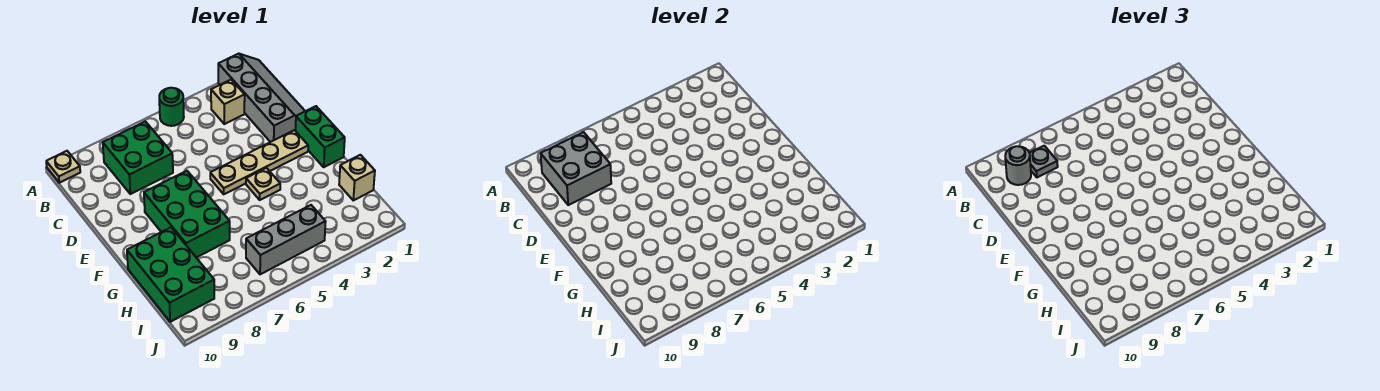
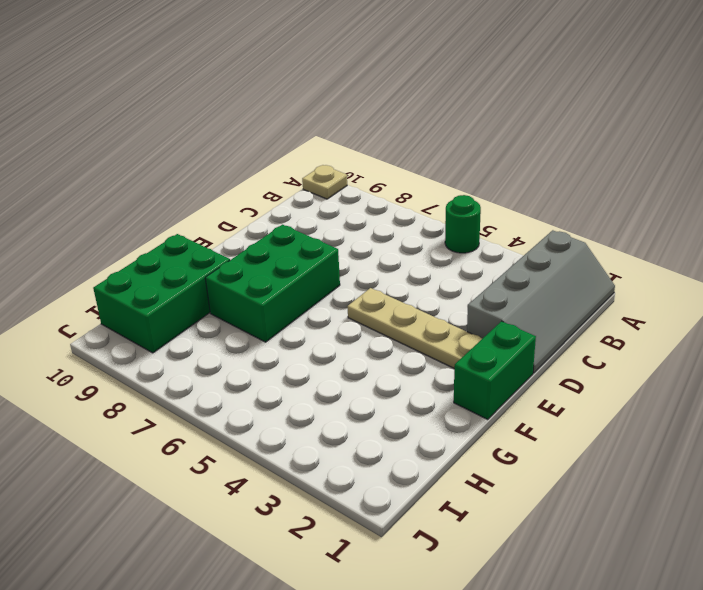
none -> tan 1x1 brick [211,80,245,124]
none -> green 2x2 brick [103,121,173,194]
none -> tan 1x1 plate [246,168,280,200]

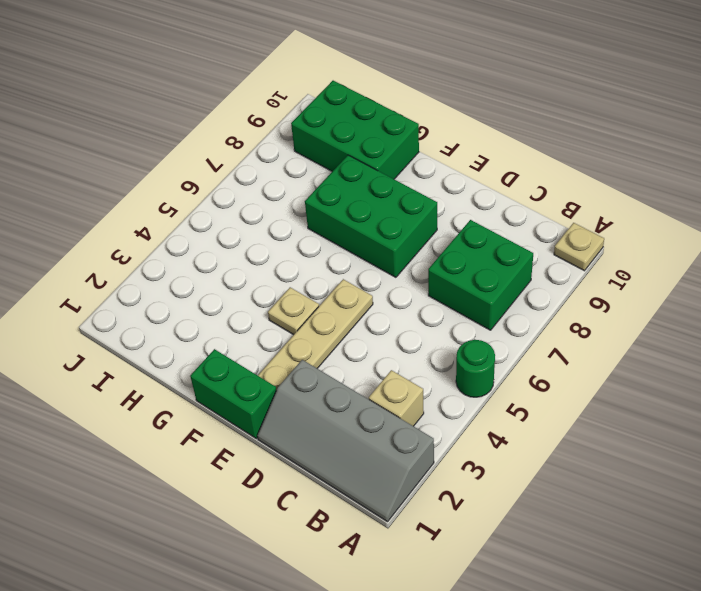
none -> tan 1x1 brick [339,155,375,200]
none -> grey 1x3 brick [246,205,326,274]
none -> grey 2x2 brick [541,132,611,205]

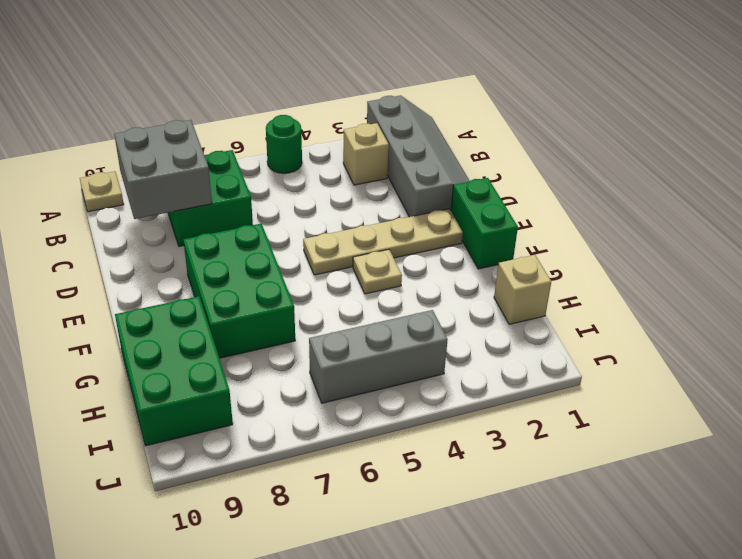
none -> grey 1x1 plate [1030,146,1058,177]
none -> grey 1x1 round brick [1005,146,1031,185]

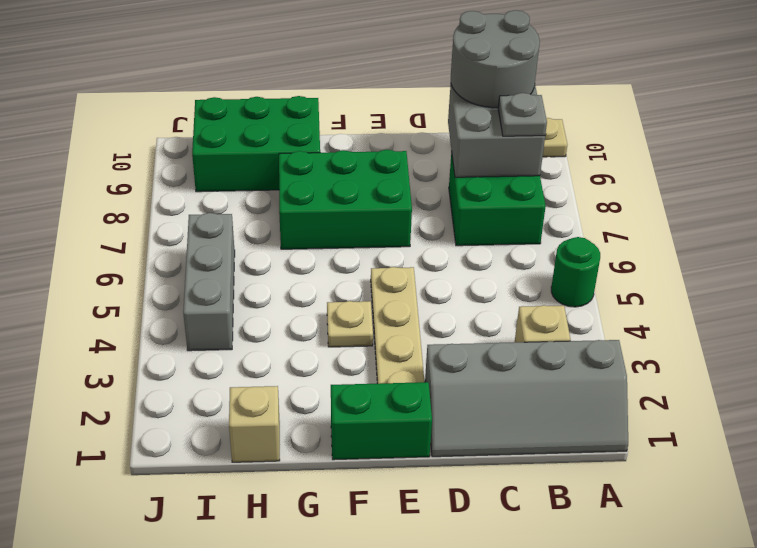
grey 2x2 round brick [451,10,540,108] -> grey 1x1 round brick [1005,146,1031,185]

